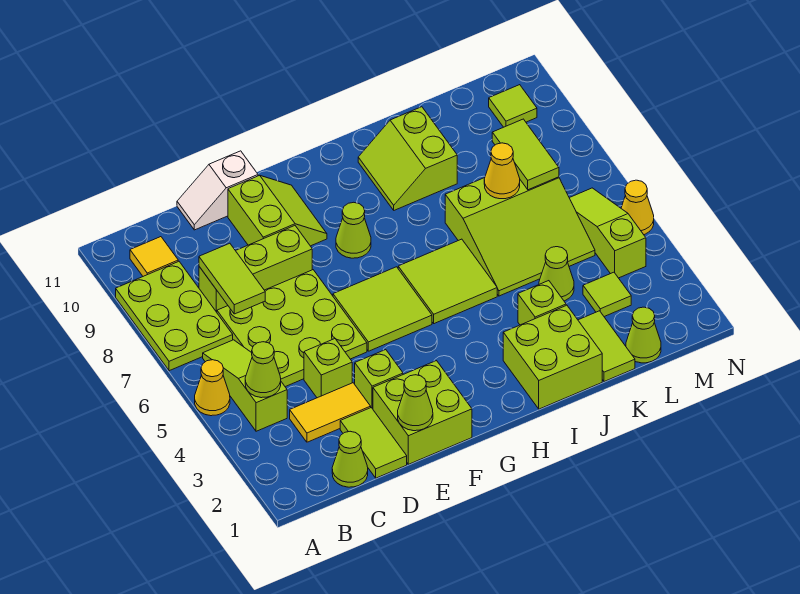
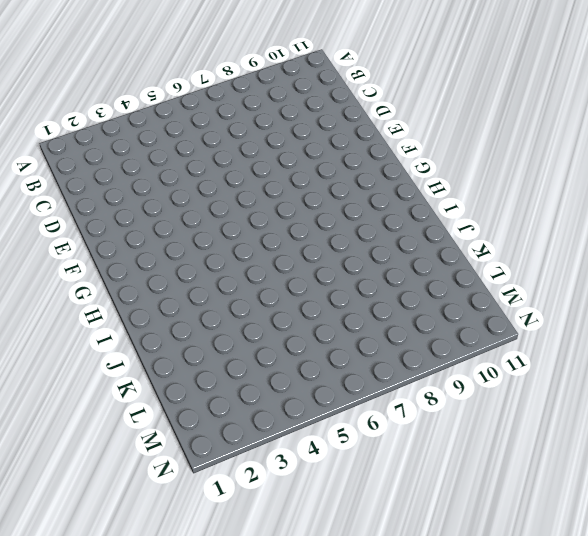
none -> yellow 1x1 cone [195,360,230,416]
none -> lime 2x3 plate [116,261,233,371]
none -> lime 1x3 slope [203,340,287,431]
none -> yellow 1x1 tile [130,237,178,276]

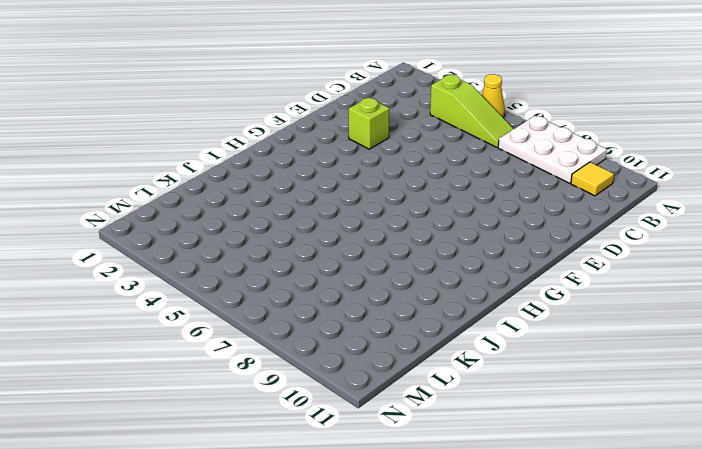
white 2x3 plate [498,116,607,183] -> lime 2x3 plate [116,261,233,371]
none -> lime 1x1 cone [332,431,368,487]
none -> yellow 1x2 tile [290,383,371,442]
none -> lime 3x3 plate [217,270,367,387]
none -> lime 1x3 brick [199,226,312,312]

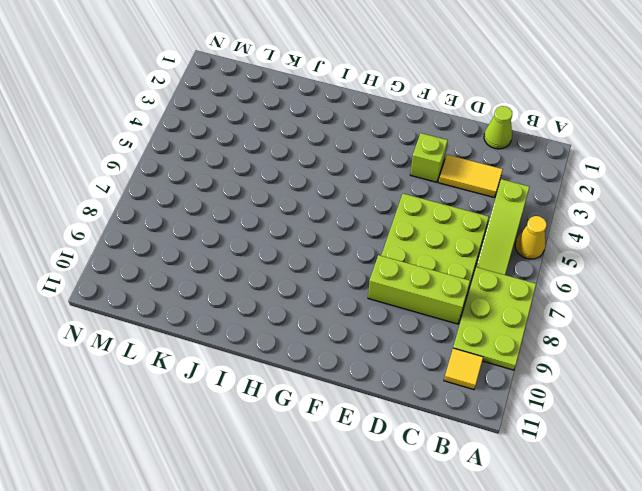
none -> lime 1x2 tile [340,408,407,478]
none -> lime 1x1 brick [304,339,352,398]
none -> white 1x2 slope [177,151,258,230]
none -> lime 2x2 brick [373,361,472,464]

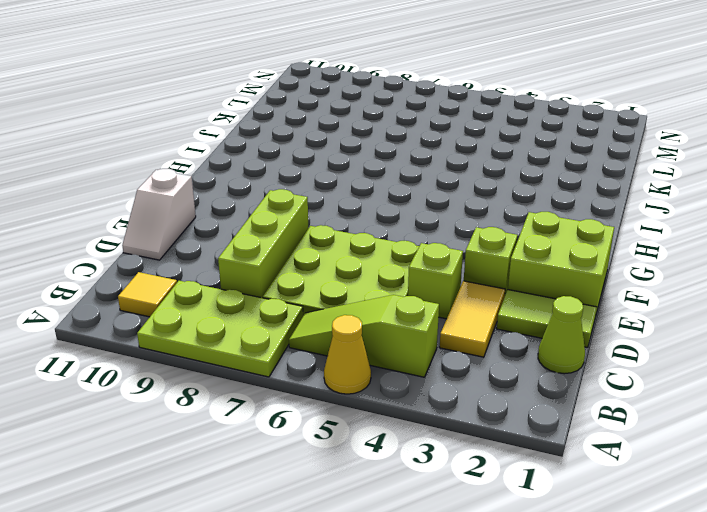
none -> lime 2x2 slope [228,175,327,246]
none -> lime 2x2 tile [333,267,432,351]
none -> lime 1x1 cone [336,202,371,258]
none -> lime 2x2 tile [398,239,497,324]

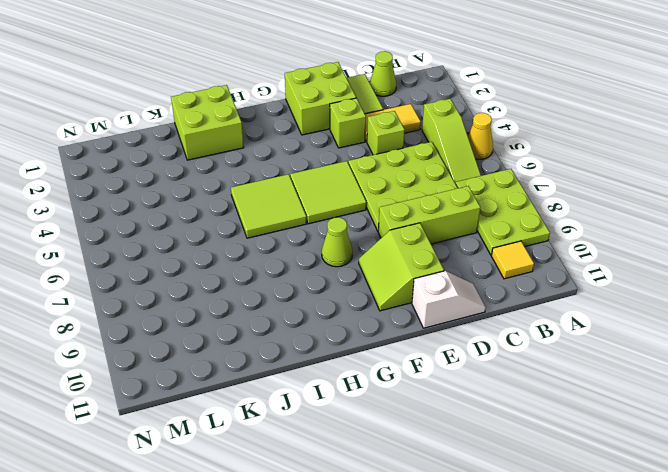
none -> lime 2x2 slope [358,107,457,210]
none -> lime 1x1 brick [518,281,566,325]
none -> lime 3x3 slope [445,177,595,296]
none -> lime 1x2 tile [578,311,635,382]

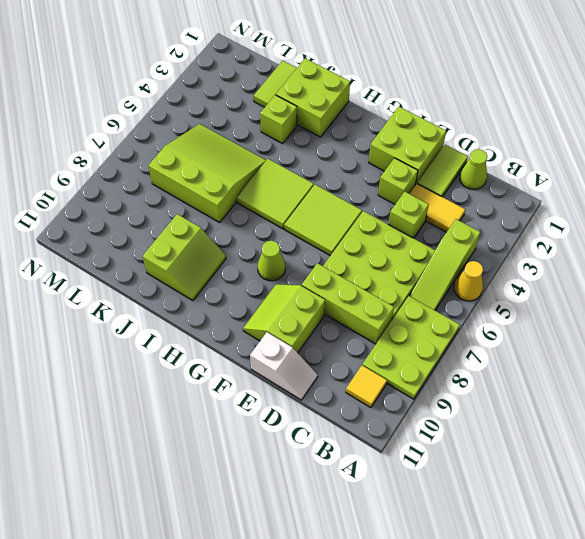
none -> lime 1x1 cone [539,247,574,301]
none -> lime 1x1 cone [626,307,661,363]
none -> lime 1x1 tile [583,272,631,317]
none -> lime 1x3 slope [570,188,646,278]

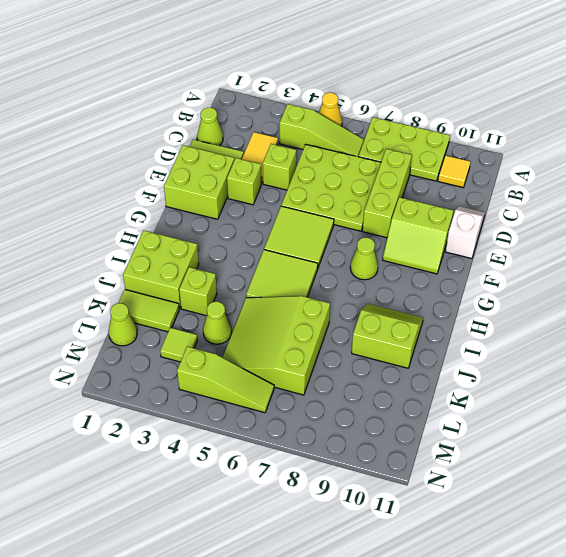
none -> lime 1x1 tile [489,85,537,127]
none -> yellow 1x1 cone [621,180,654,235]
none -> lime 1x1 cone [245,342,281,398]
none -> lime 1x2 tile [199,243,265,314]

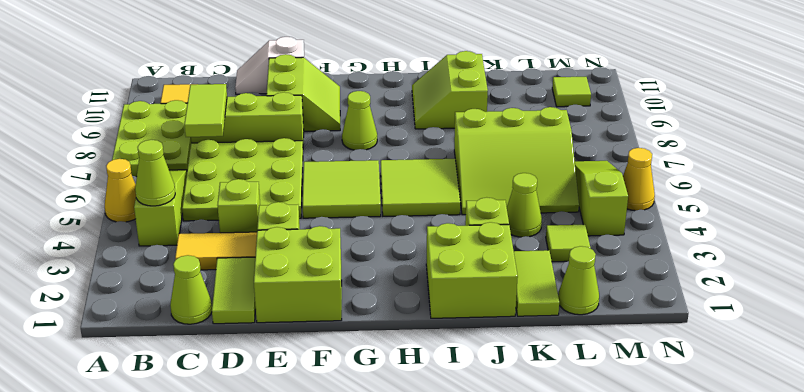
none -> lime 1x1 cone [398,375,433,431]
none -> yellow 1x1 cone [484,143,520,199]
none -> lime 1x2 tile [492,119,559,190]

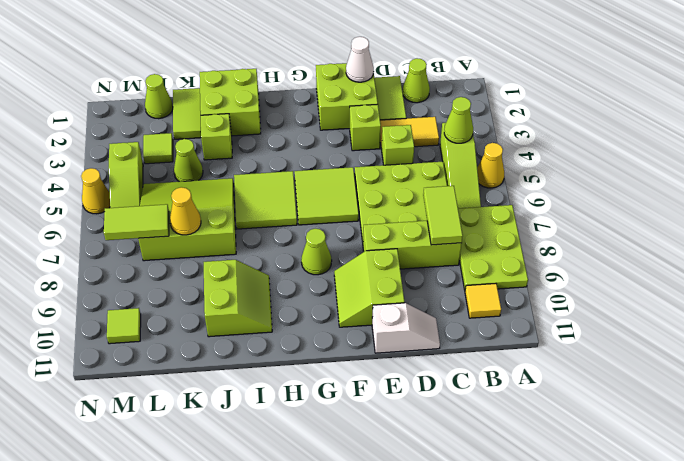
white 1x1 cone [346,37,374,82] -> lime 1x1 cone [398,375,433,431]
lime 1x2 tile [104,204,169,240] -> lime 1x2 tile turned to [492,119,559,190]

